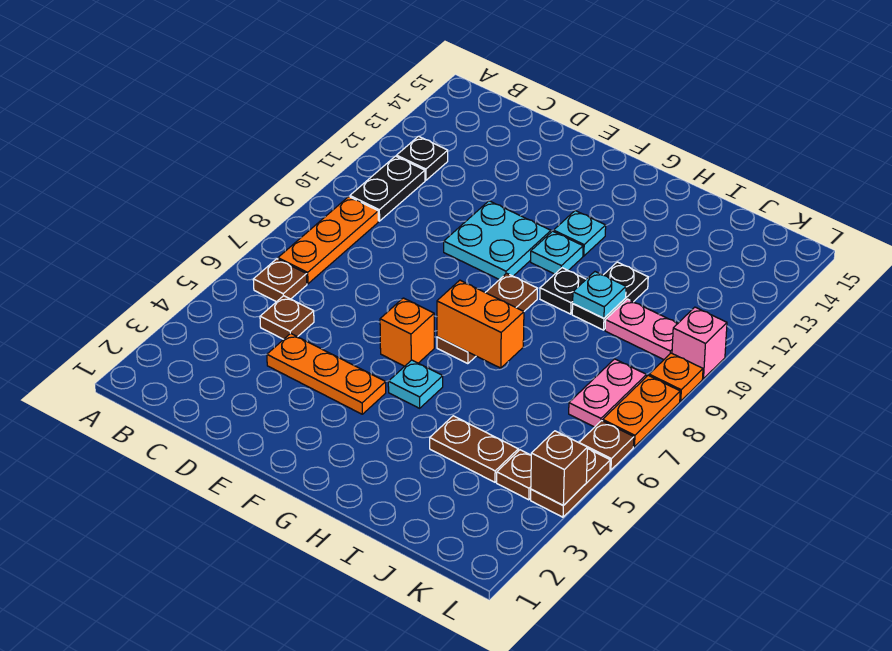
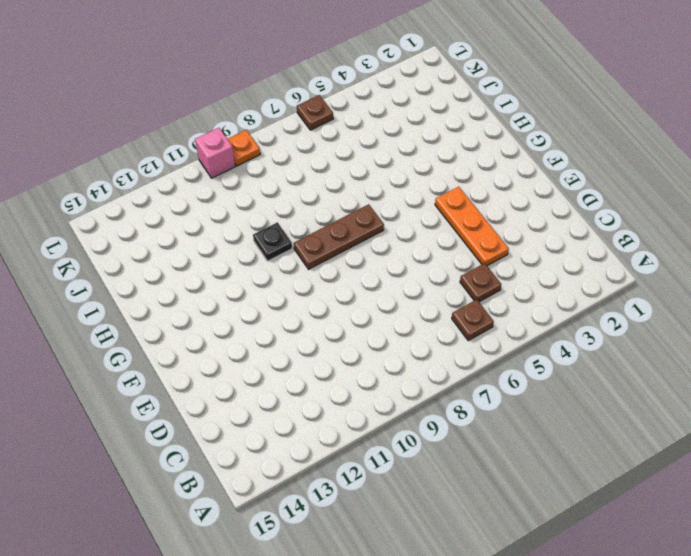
none -> orange 1x3 plate [278,197,378,284]
none -> black 1x2 plate [350,156,425,221]
none -> black 1x1 plate [397,136,448,180]

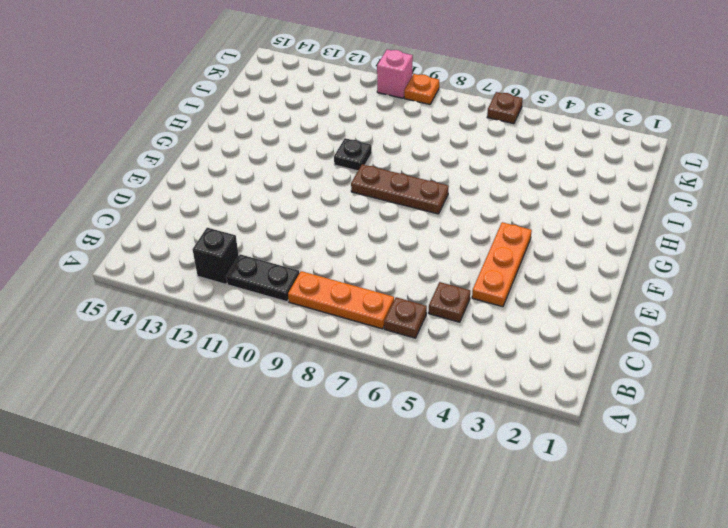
black 1x1 brick [192,228,239,284] -> black 1x1 plate [397,136,448,180]
none -> cyan 2x2 plate [444,201,551,280]
none -> orange 1x1 brick [380,298,434,366]
none -> cyan 1x1 plate [388,360,443,408]

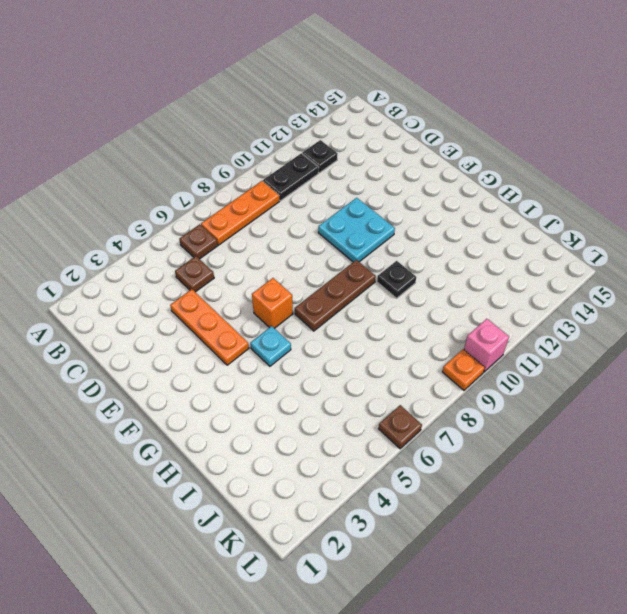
none -> cyan 1x1 plate [531,231,583,274]
none -> cyan 1x1 plate [554,211,606,256]
none -> brown 1x2 plate [430,416,518,482]

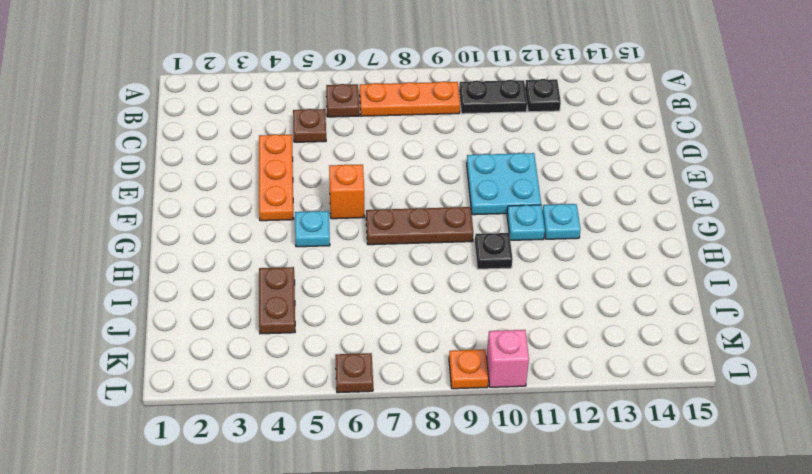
none -> black 1x2 plate [572,262,648,330]
none -> pink 1x2 plate [605,299,678,360]
none -> brown 1x1 plate [497,450,531,500]

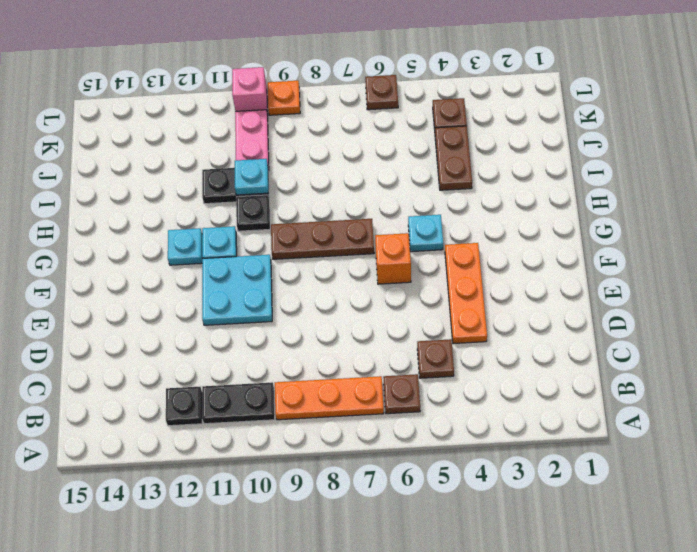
none -> pink 1x2 plate [569,359,646,427]
none -> brown 1x2 plate [531,449,610,517]
none -> orange 1x2 plate [603,375,680,447]

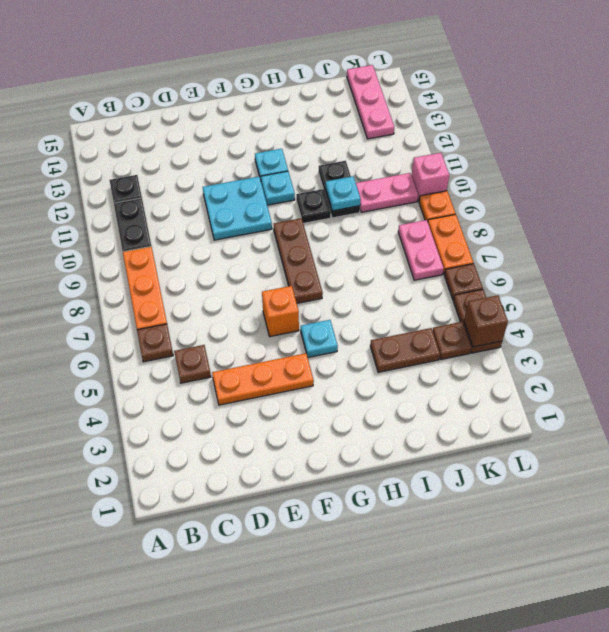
pink 1x3 plate [347,65,394,139] -> none
none -> orange 1x2 brick [437,280,524,368]

